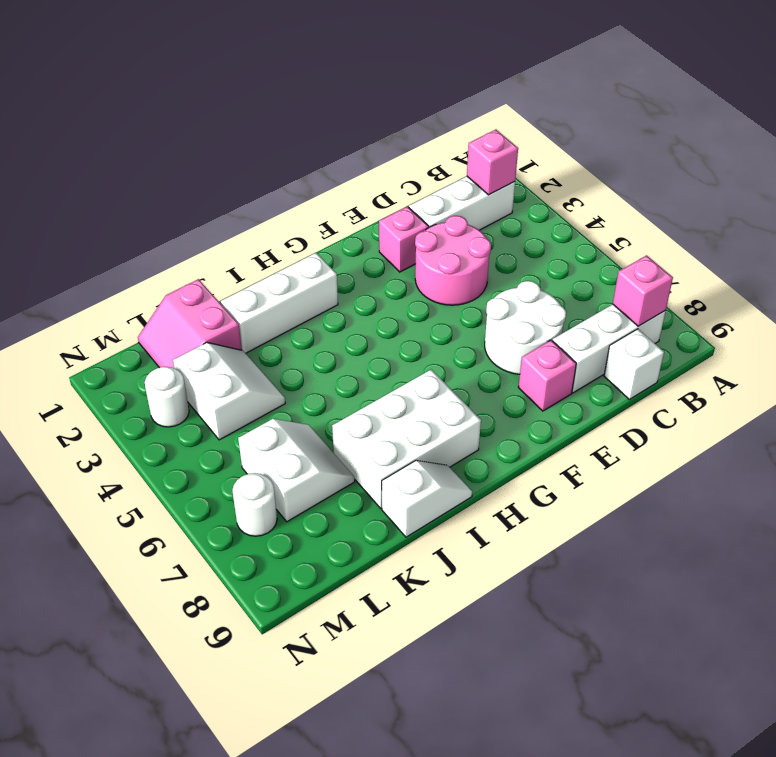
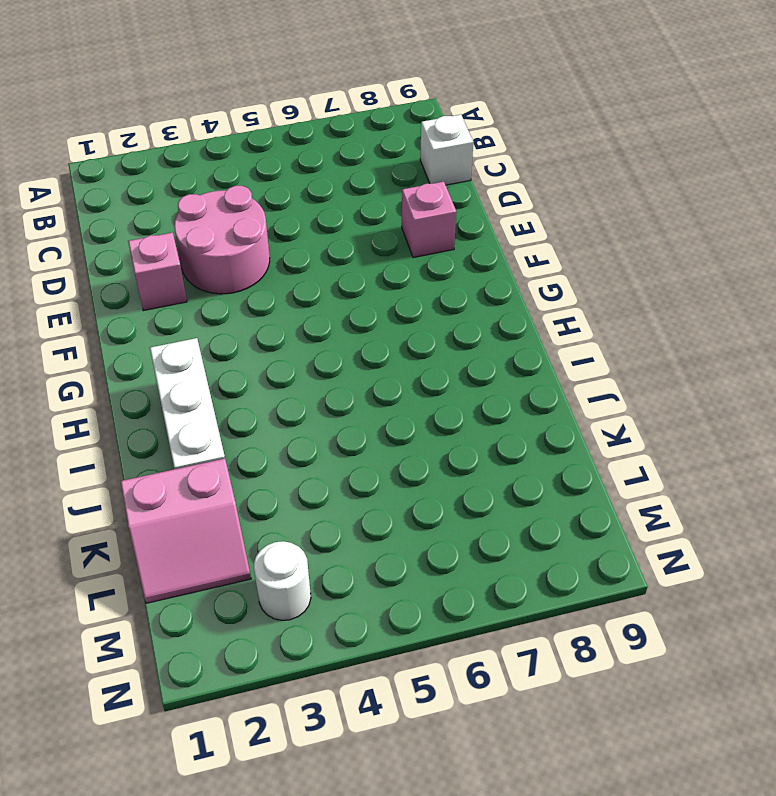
none -> white 1x3 brick [409,176,515,230]
none -> white 1x3 brick [553,304,666,393]
none -> white 2x2 round brick [485,281,566,374]

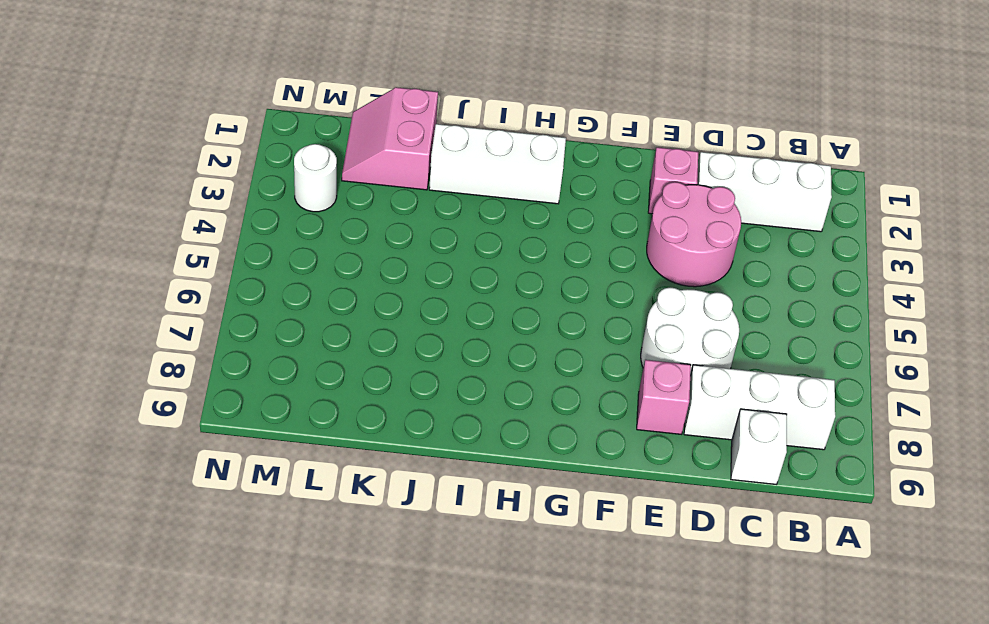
none -> white 2x3 brick [332,370,481,508]
none -> white 1x2 slope [382,461,472,537]
none -> white 2x2 slope [173,343,285,440]

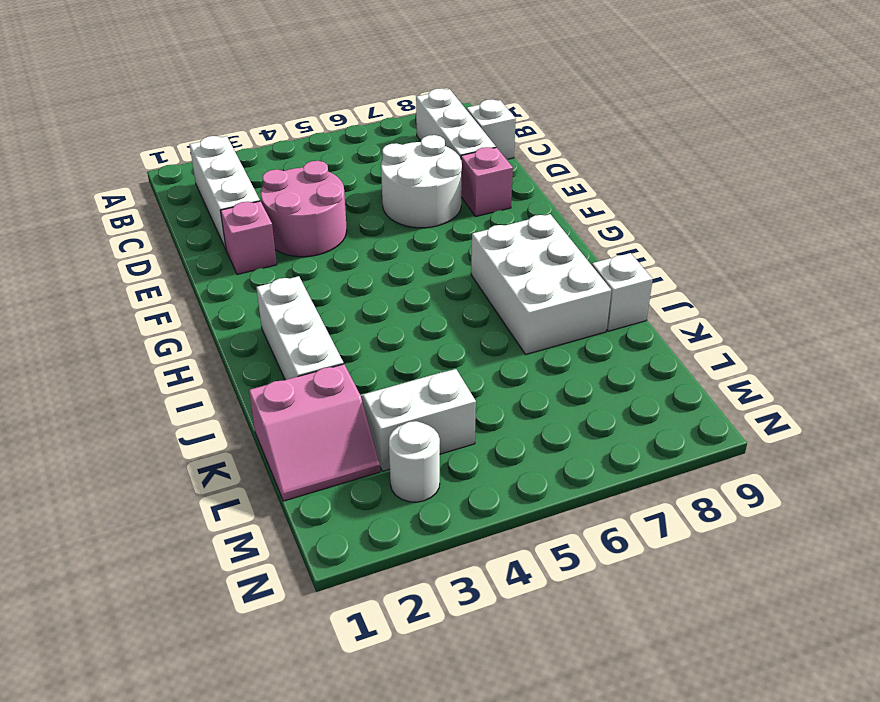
none -> white 2x2 slope [238,419,355,522]
none -> white 1x1 round brick [232,473,277,536]
none -> pink 1x1 brick [467,130,518,195]

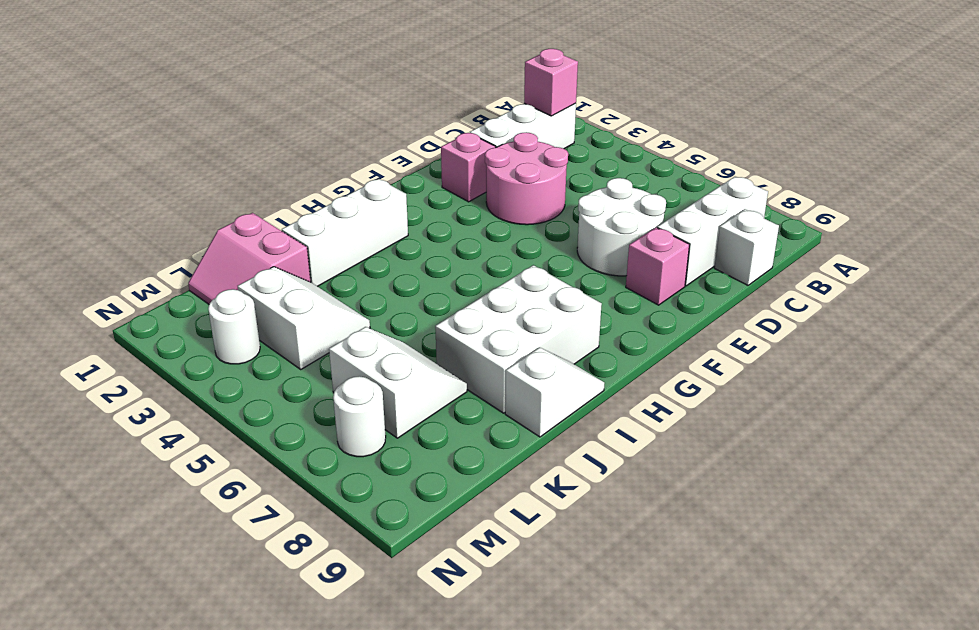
none -> pink 1x1 brick [613,255,673,326]

